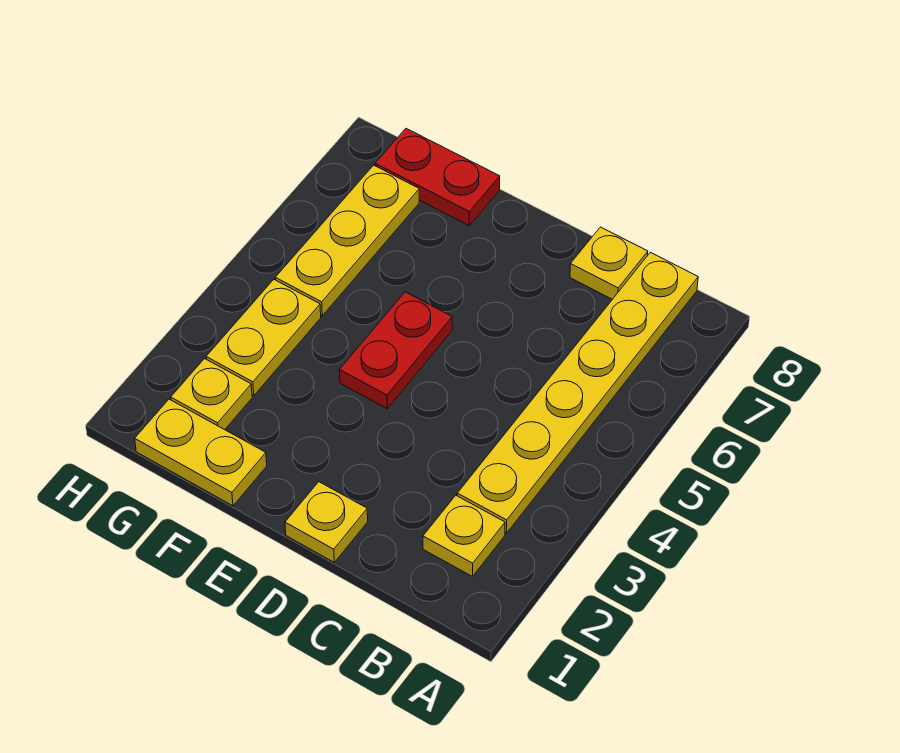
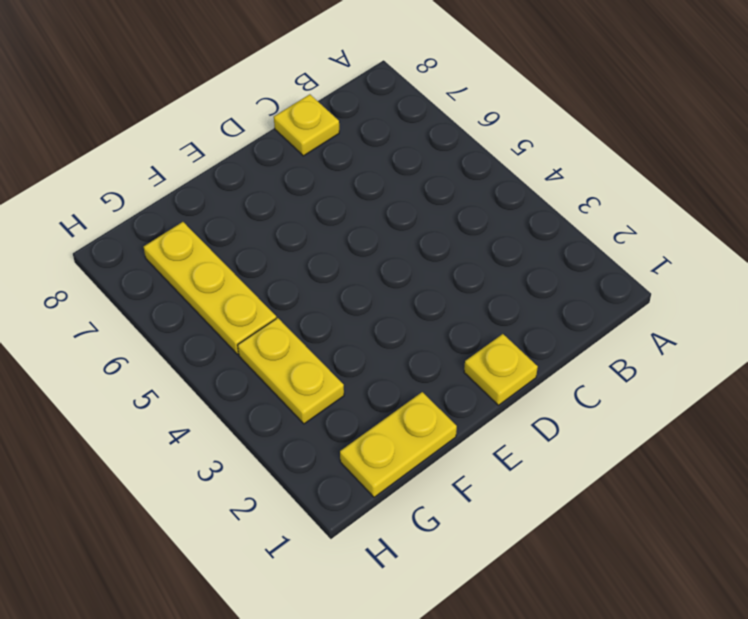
none -> yellow 1x1 plate [423,496,505,577]
none -> yellow 1x6 plate [457,252,698,533]

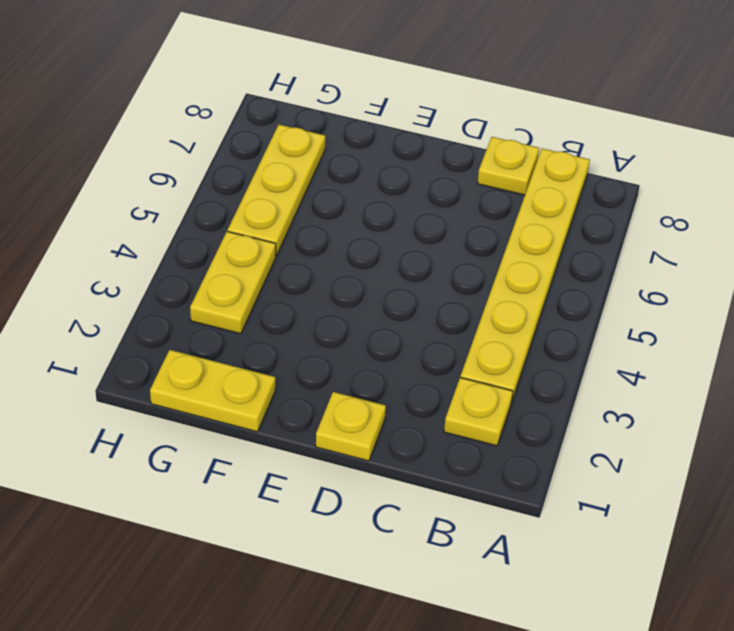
none -> red 1x2 plate [339,292,452,408]
none -> red 1x2 plate [375,129,500,225]

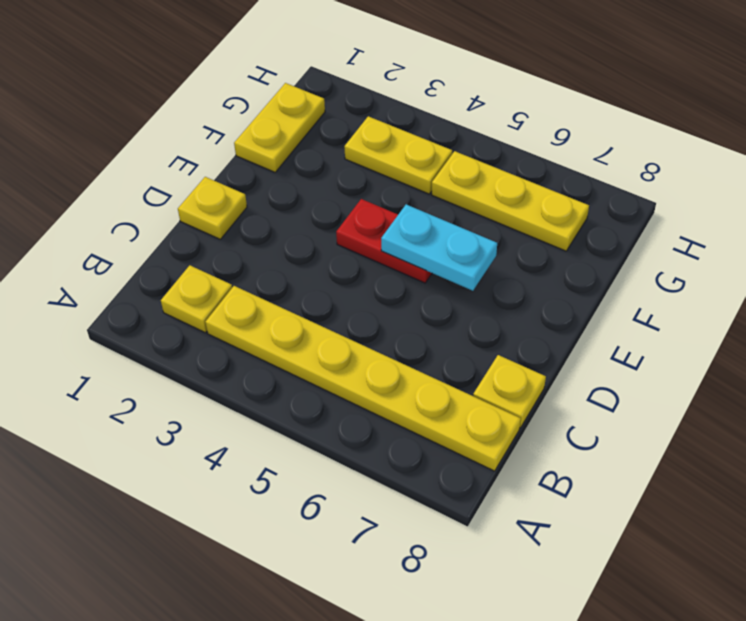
cyan 1x2 plate [381,204,497,291] -> none
none -> red 1x2 plate [375,129,500,225]
none -> yellow 1x1 plate [171,359,252,430]

